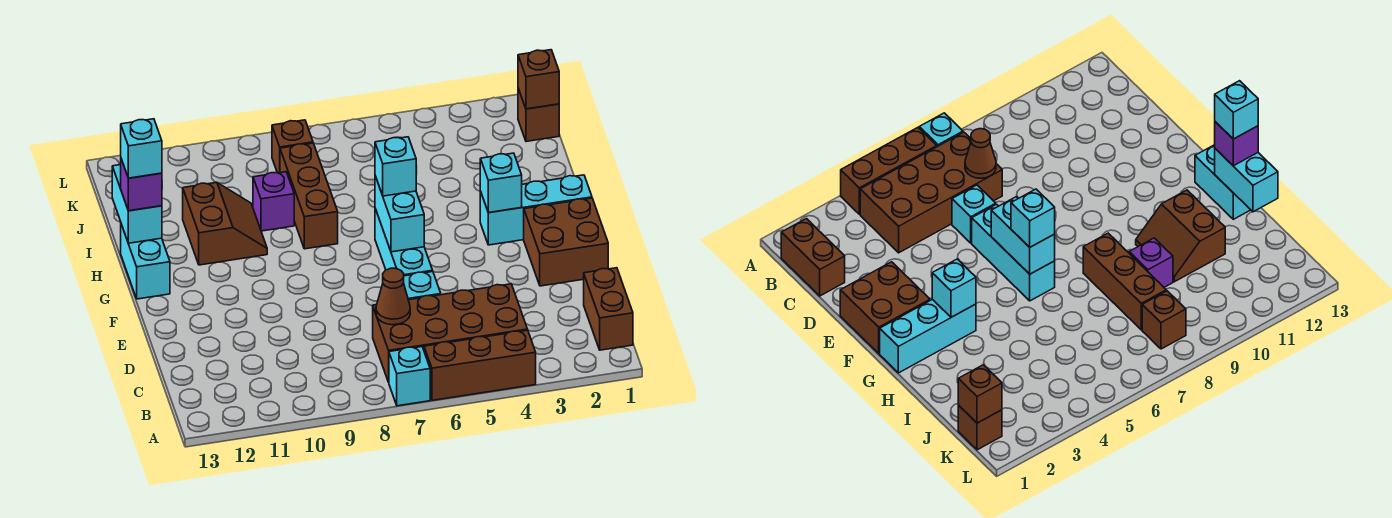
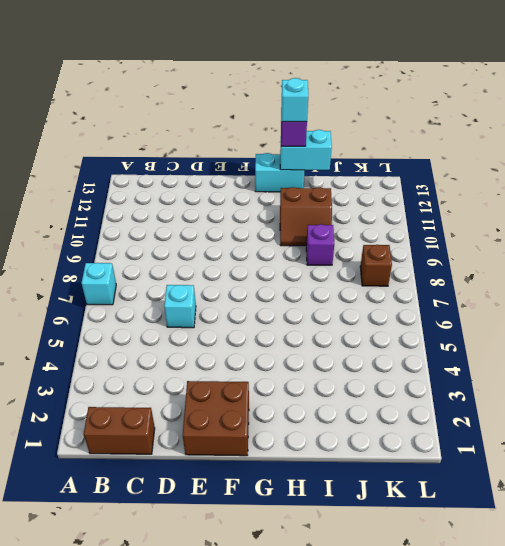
none -> brown 1x3 brick [424,330,536,400]
none -> brown 2x4 brick [373,284,528,382]
none -> cyan 1x3 brick [375,209,433,276]

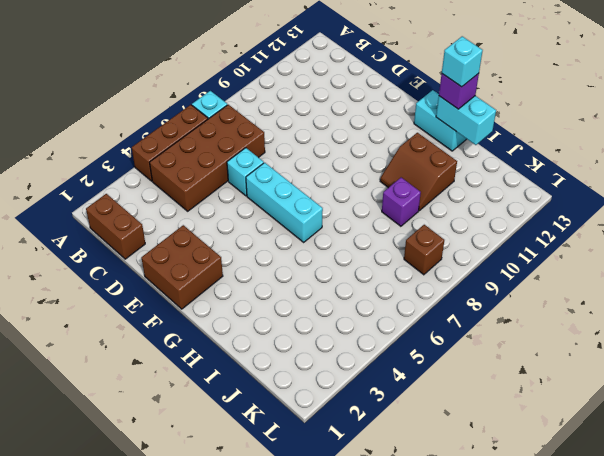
none -> cyan 1x3 brick [480,175,592,245]
none -> brown 1x3 brick [280,143,338,249]
none -> brown 1x1 brick [518,89,559,141]

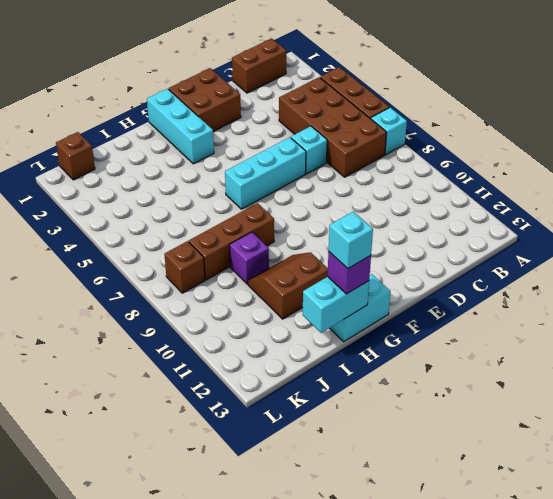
none -> brown 1x1 cone [376,268,410,325]
none -> cyan 1x2 brick [375,176,424,252]
none -> cyan 1x1 brick [480,153,522,213]

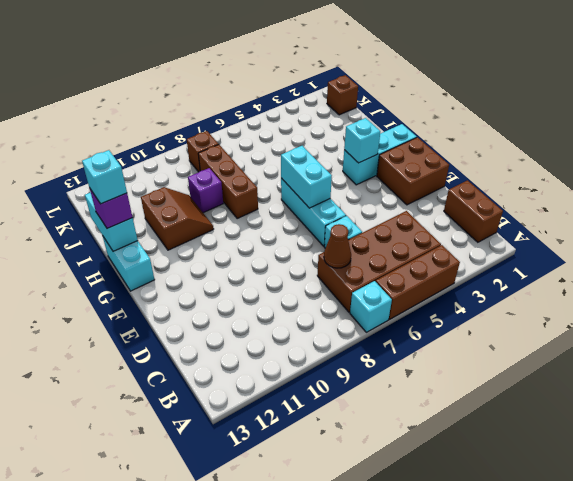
none -> brown 1x1 brick [518,50,559,109]
none -> cyan 1x1 brick [375,137,416,196]

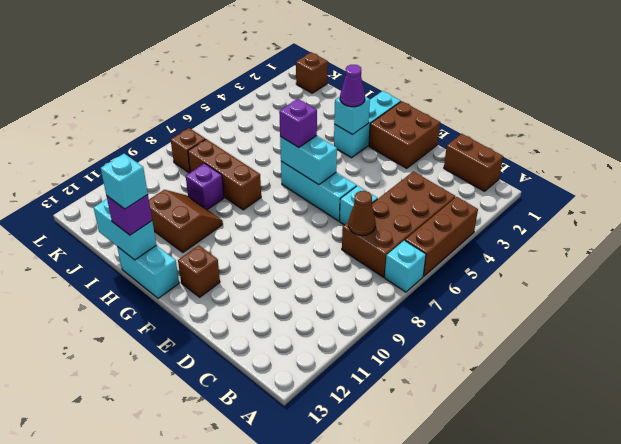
brown 1x1 brick [178,245,220,297] -> brown 1x1 brick moved to [518,50,559,109]
purple 1x1 cone [340,65,365,107] -> none
purple 1x1 brick [279,99,317,148] -> cyan 1x1 brick [375,137,416,196]

